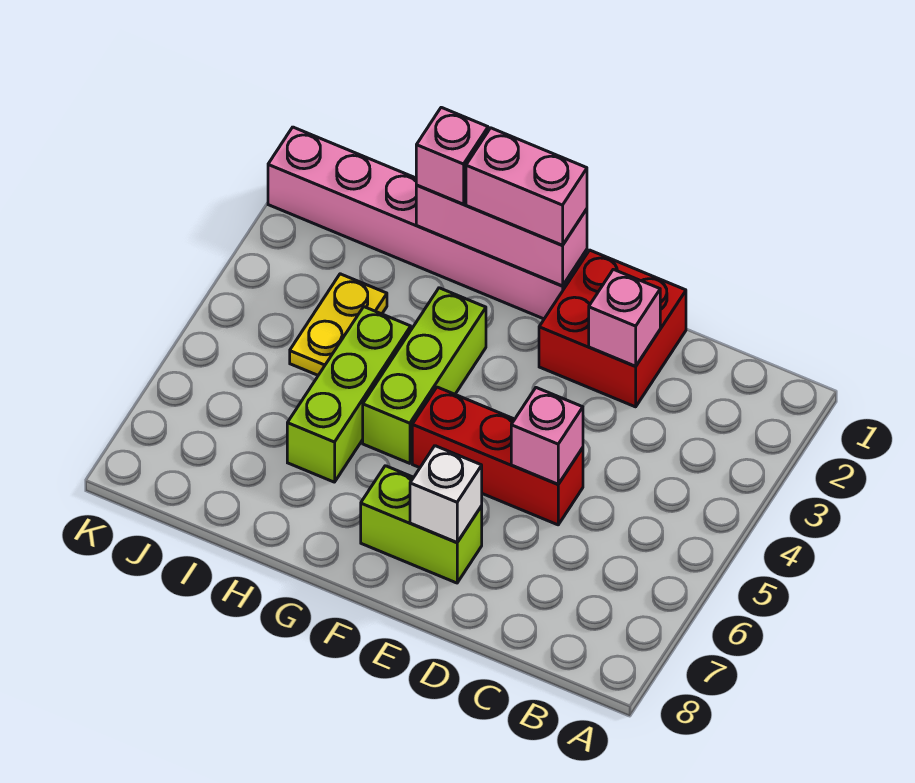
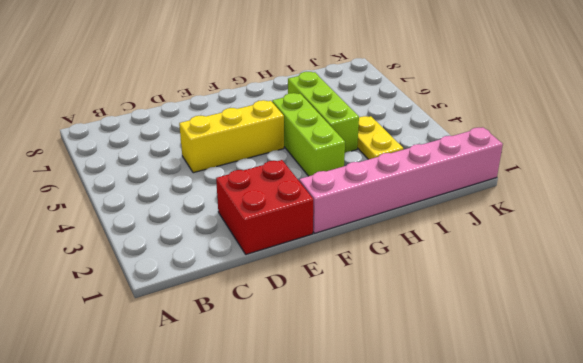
yellow 1x3 brick [179,100,284,173] -> red 1x3 brick [412,387,583,525]
none -> lime 1x2 brick [361,466,482,583]
none -> pink 1x1 brick [589,269,660,366]
none -> pink 1x1 brick [511,388,583,484]

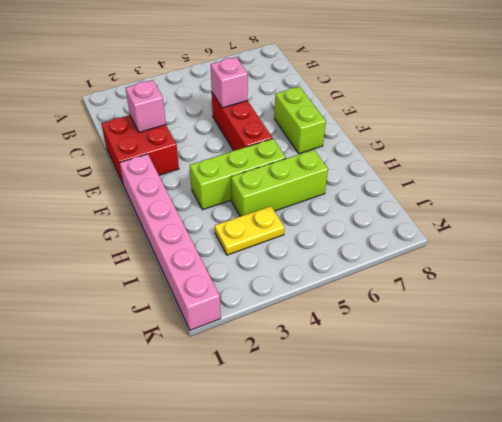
none -> white 1x1 brick [410,446,482,543]
none -> pink 1x3 brick [416,185,587,286]
none -> pink 1x2 brick [466,128,587,245]

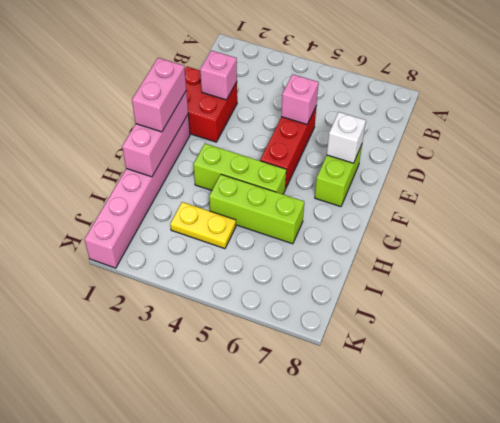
none -> pink 1x1 brick [416,107,488,204]

